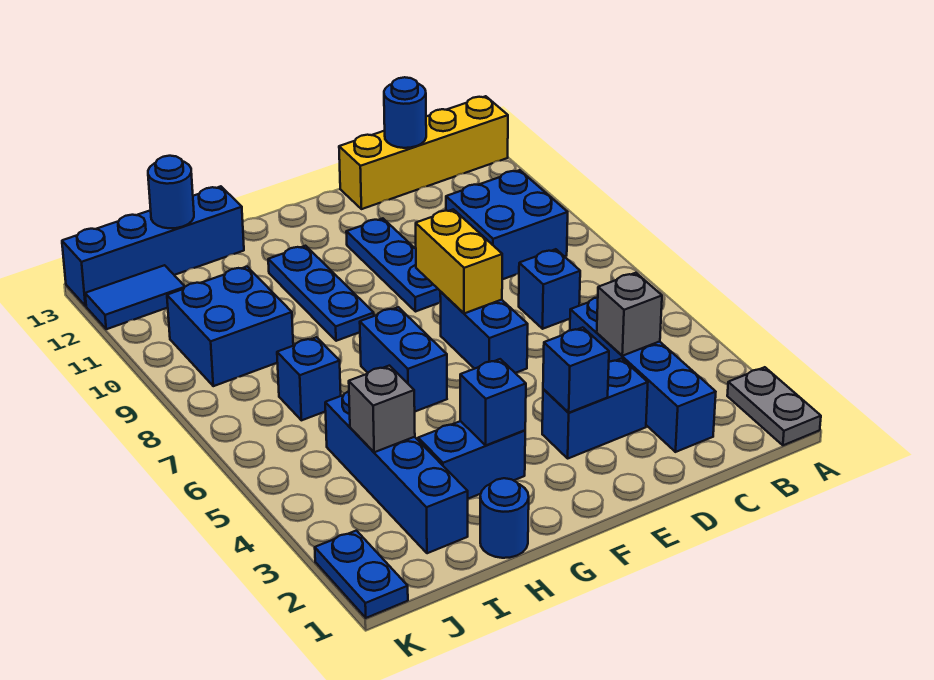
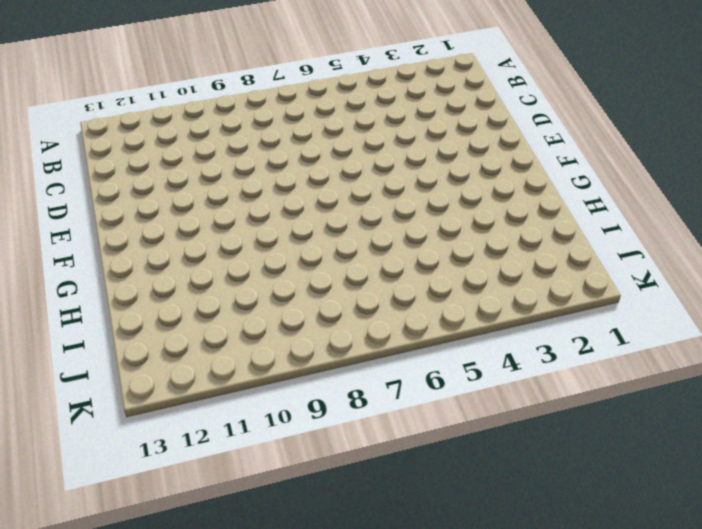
none -> grey 1x2 plate [727,367,821,445]
none -> yellow 1x4 brick [339,96,508,209]
none -> blue 2x2 brick [446,170,568,279]

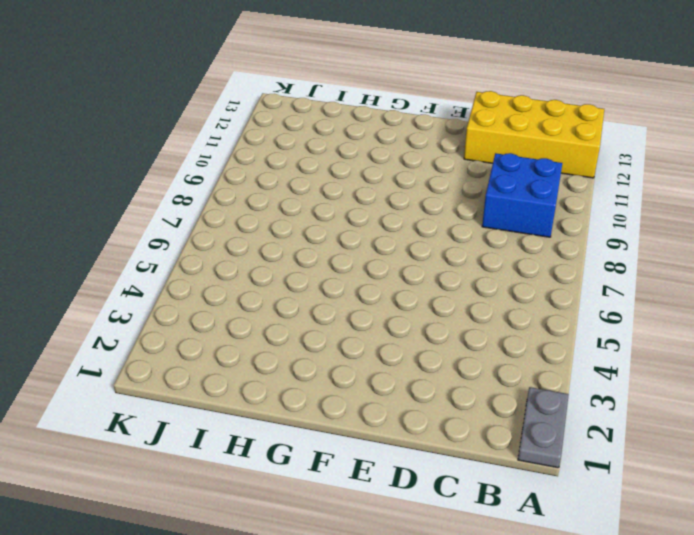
yellow 2x4 brick [464,91,604,178] -> yellow 1x4 brick [339,96,508,209]
none -> blue 1x4 brick [570,298,716,452]
none -> blue 1x1 brick [519,249,580,329]
none -> blue 1x2 brick [542,358,648,458]

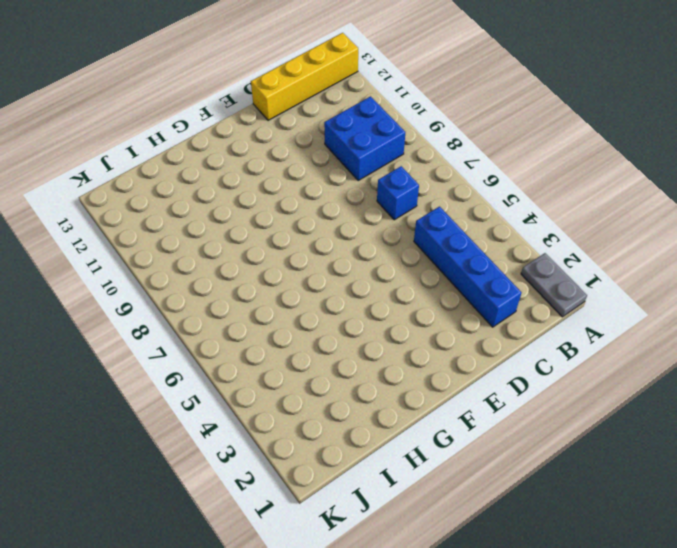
none -> blue 1x2 brick [542,358,648,458]
none -> blue 1x2 brick [440,292,528,373]
none -> blue 1x3 plate [346,218,441,312]

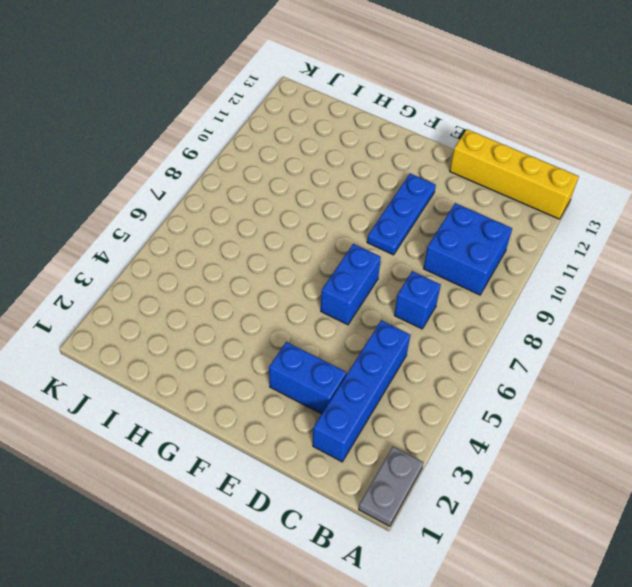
none -> blue 1x2 brick [418,421,525,499]
none -> blue 1x2 brick [360,307,447,411]
none -> blue 1x3 plate [268,246,374,341]

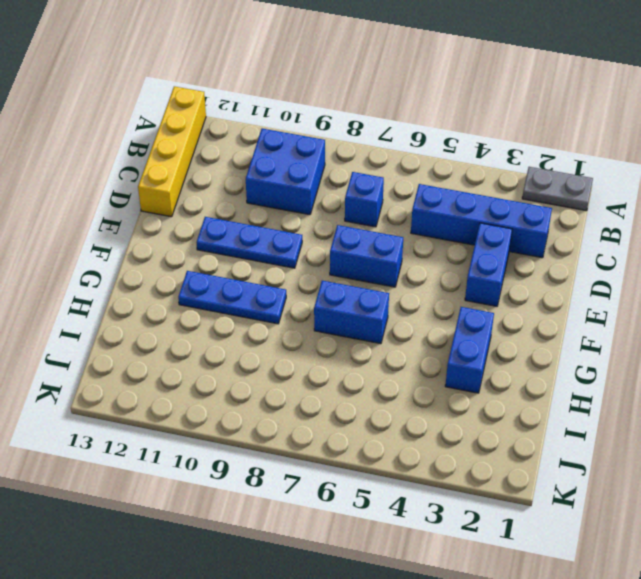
none -> blue 1x1 round brick [480,478,529,558]
none -> blue 1x4 brick [62,186,244,306]
none -> blue 1x4 brick [325,391,468,553]

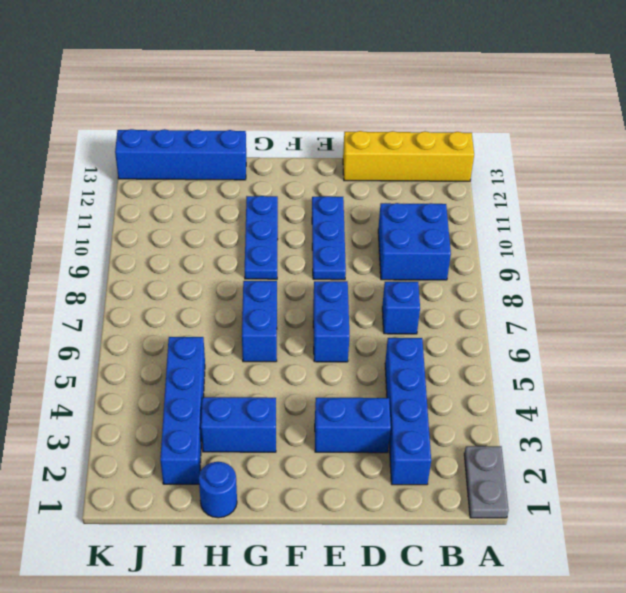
none -> blue 1x1 brick [277,337,341,420]
none -> blue 2x2 brick [167,267,293,386]
none -> blue 1x2 tile [85,265,185,329]

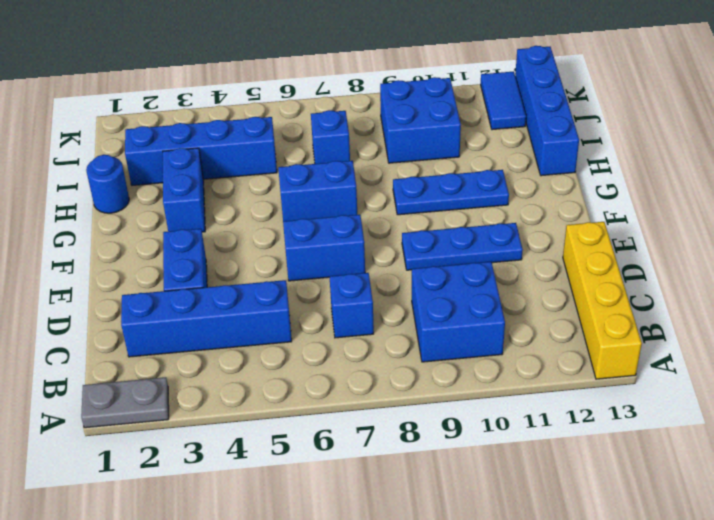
none -> blue 1x2 plate [315,531,408,618]
none -> grey 1x1 brick [597,273,662,356]
none -> blue 1x1 round brick [384,77,426,148]

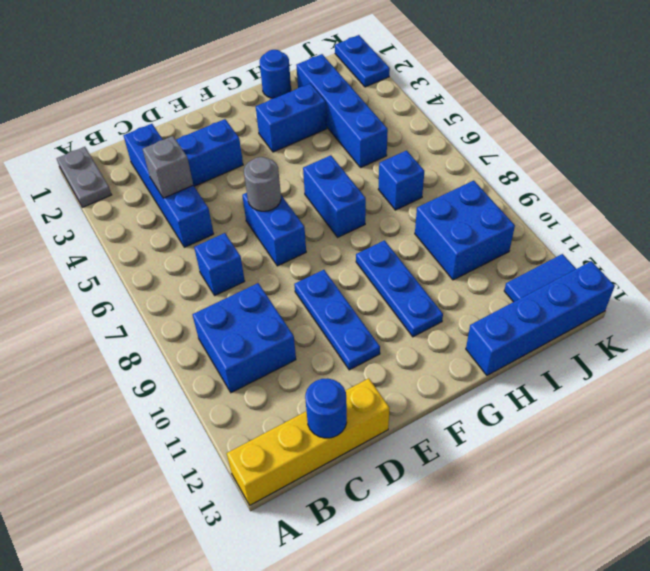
grey 1x1 round brick [244,157,281,211] -> none
none -> blue 1x1 brick [543,327,609,413]
none -> yellow 1x2 brick [416,209,502,314]
none -> blue 1x1 brick [460,359,526,445]

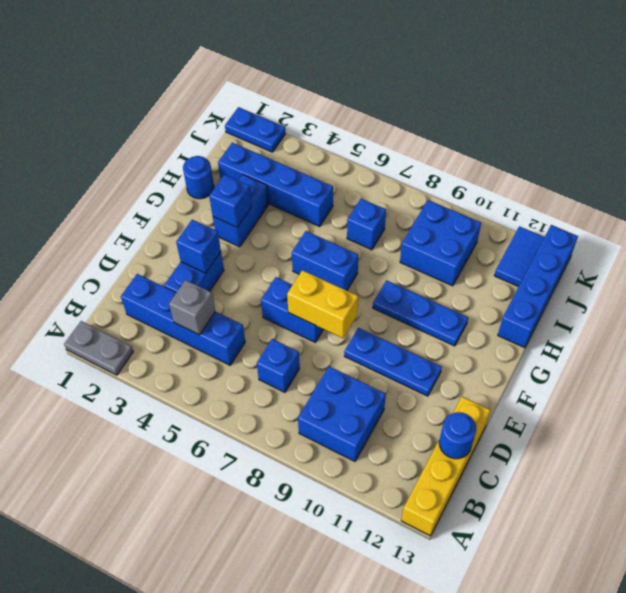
none -> grey 1x1 brick [349,366,415,452]
none -> blue 1x1 round brick [148,156,194,228]

